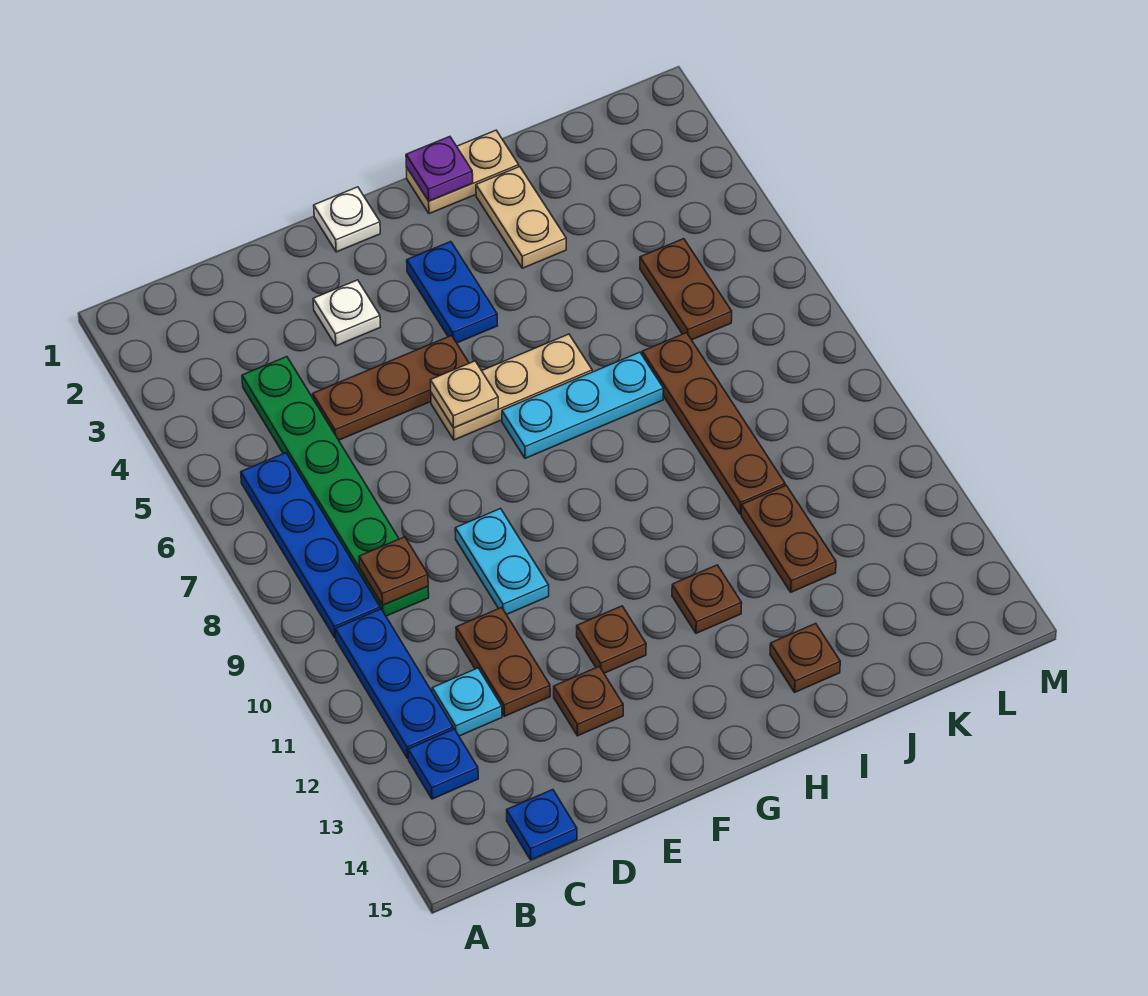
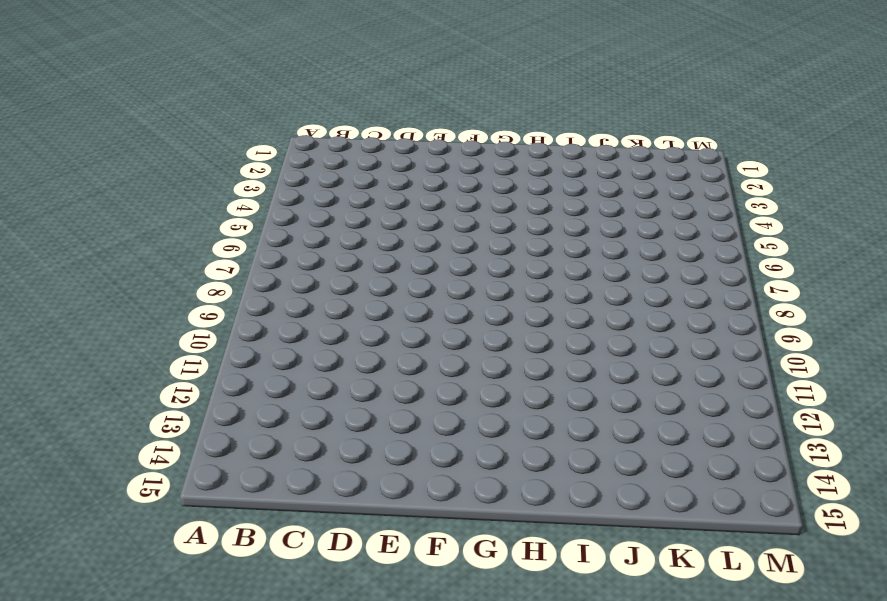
none -> blue 1x4 plate [241,453,380,638]
none -> blue 1x3 plate [335,609,453,758]
none -> blue 1x1 plate [408,729,478,799]

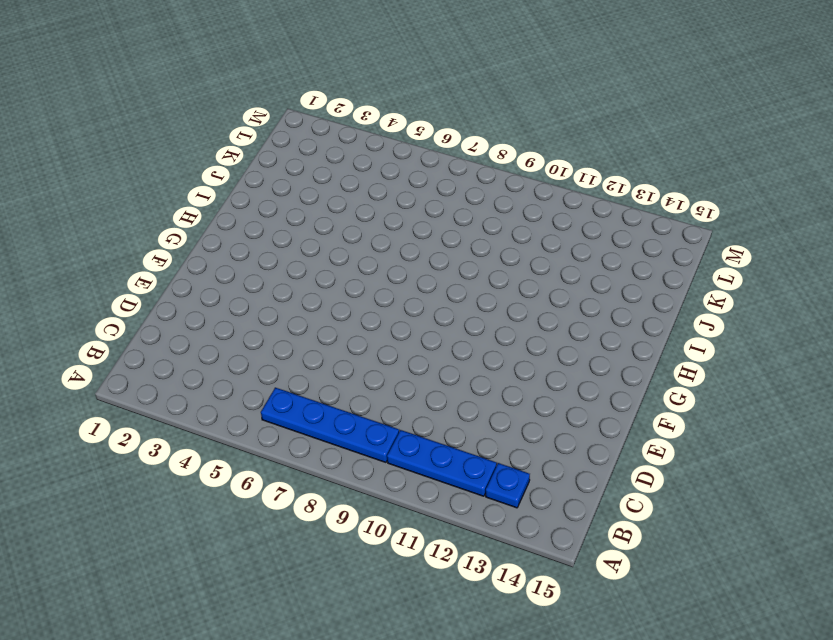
none -> green 1x6 plate [242,357,429,616]
none -> cyan 1x1 plate [432,668,502,736]
none -> blue 1x1 plate [507,790,577,860]

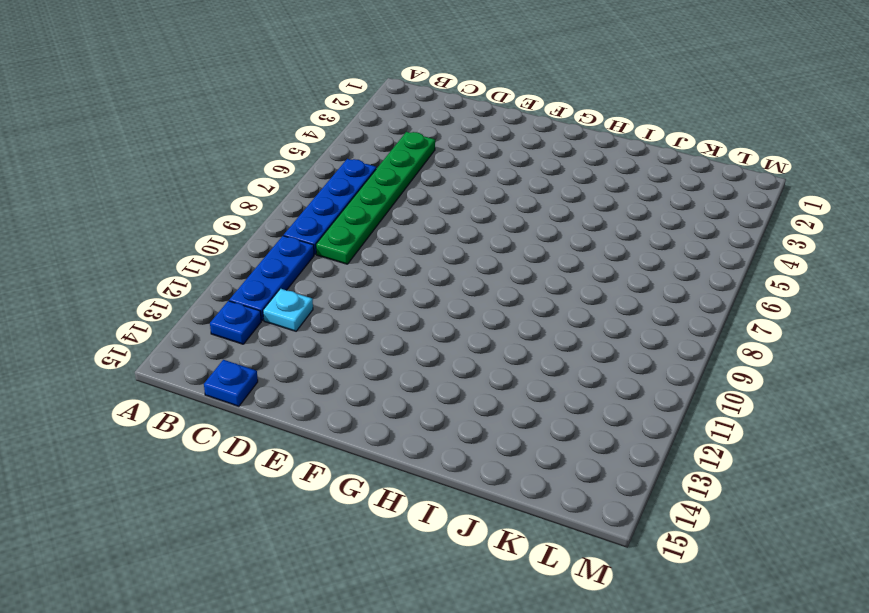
none -> brown 1x3 plate [313,336,469,440]
none -> brown 1x2 plate [456,607,550,716]
none -> white 1x1 plate [313,280,380,346]

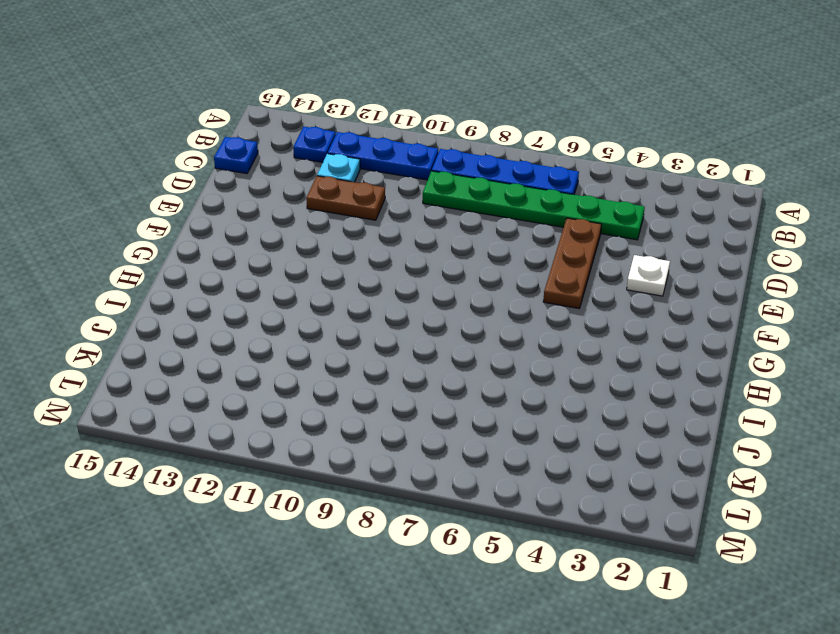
none -> cyan 1x2 plate [455,509,549,615]
none -> brown 1x1 plate [554,667,623,736]
none -> white 1x1 plate [314,187,380,252]

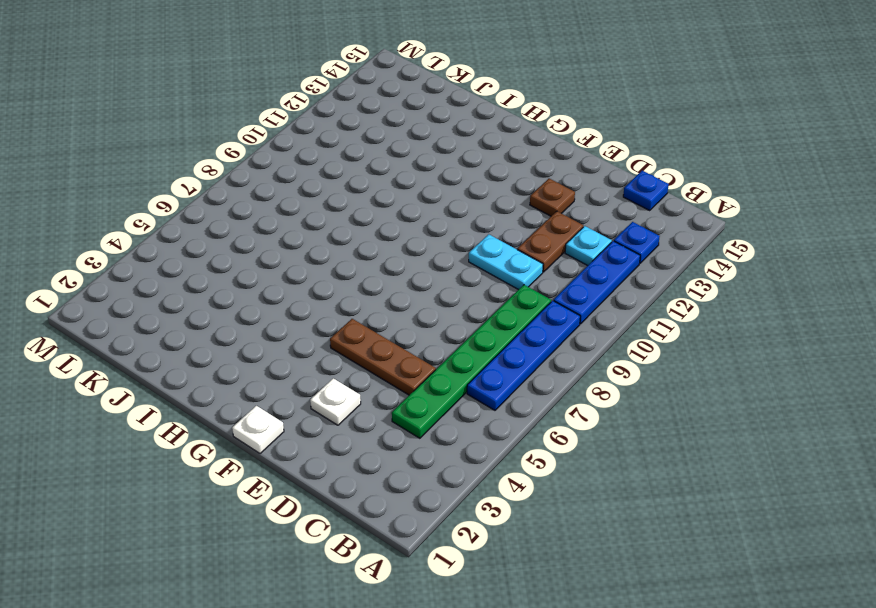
cyan 1x2 plate [469,234,543,290] -> cyan 1x2 plate turned to [455,509,549,615]
none -> tan 1x3 plate [431,334,592,440]
none -> brown 1x1 plate [577,606,646,673]
none -> blue 1x2 plate [407,242,498,343]

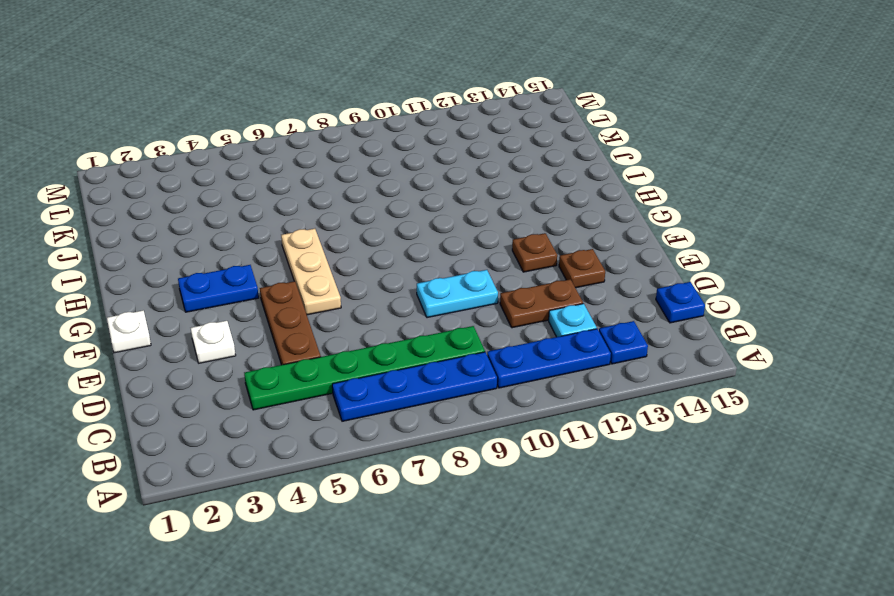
none -> cyan 1x3 plate [502,352,663,458]
none -> tan 1x2 plate [406,130,519,214]
none -> brown 1x1 plate [672,565,742,633]

